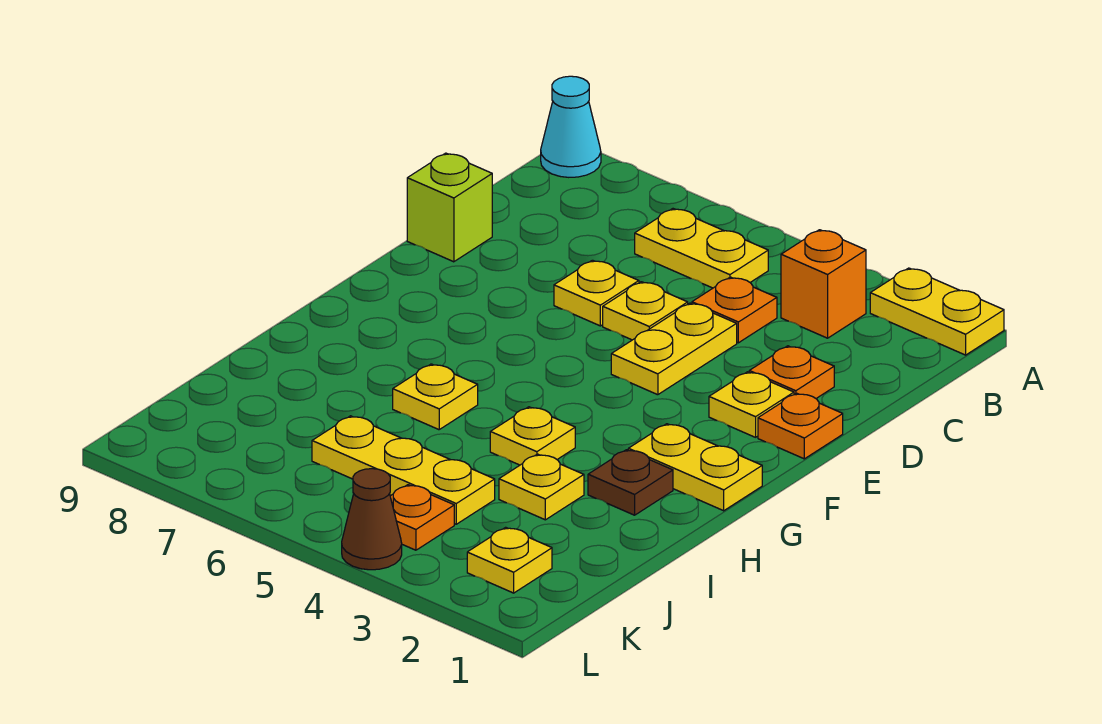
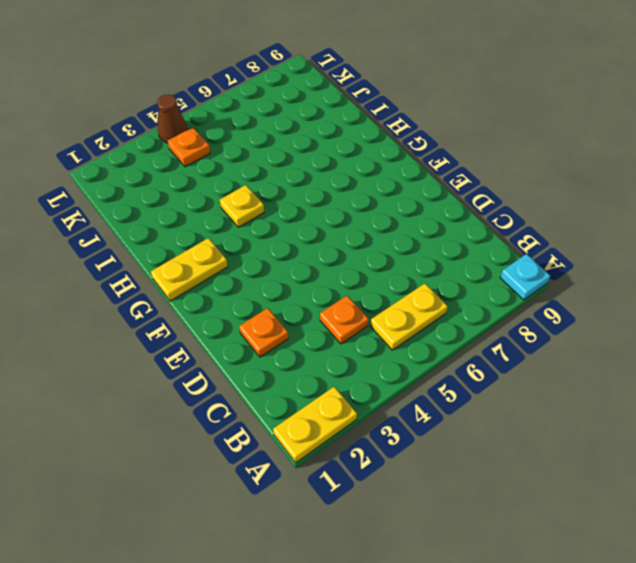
cyan 1x1 plate [500,254,550,300] -> cyan 1x1 cone [541,76,601,177]
none -> orange 1x1 brick [781,230,866,338]
none -> yellow 1x2 plate [611,303,737,395]
none -> yellow 1x1 plate [603,282,688,340]

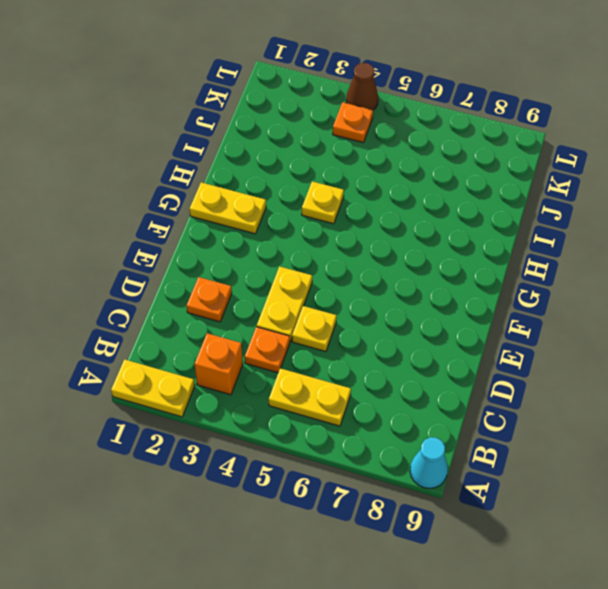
none -> yellow 1x1 plate [554,260,639,326]
none -> lime 1x1 brick [407,153,492,262]
none -> orange 1x1 plate [758,393,843,459]

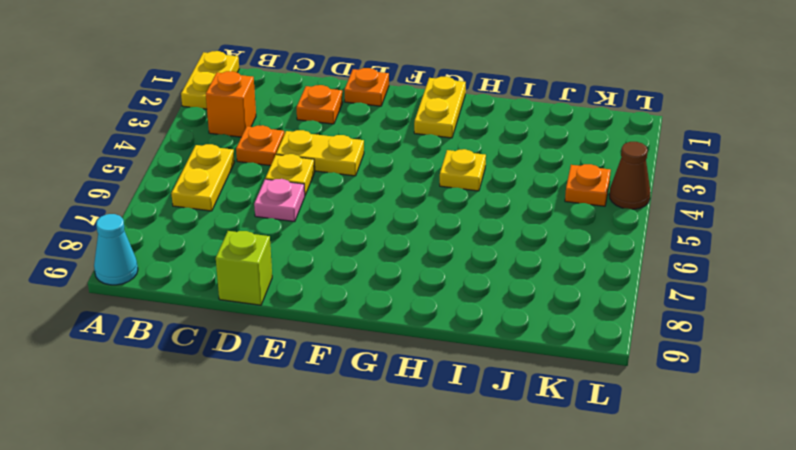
pink 1x1 plate [254,179,305,222] -> yellow 1x1 plate [554,260,639,326]
none -> yellow 1x1 plate [709,372,794,437]
none -> brown 1x1 plate [588,450,673,515]
none -> yellow 1x1 plate [393,364,478,430]

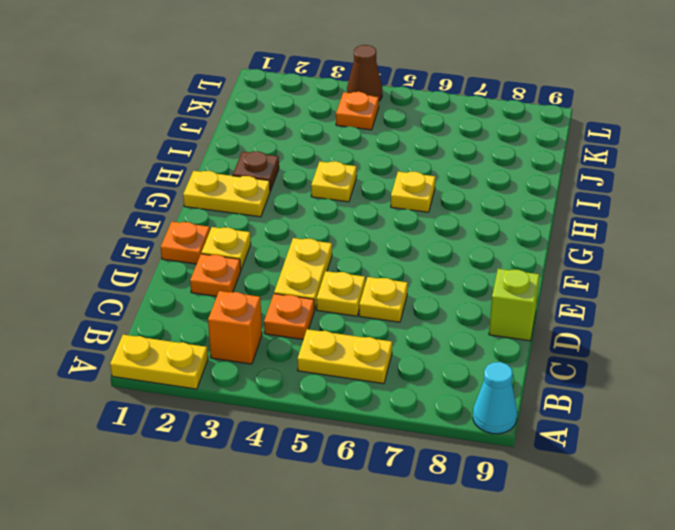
none -> yellow 1x1 plate [499,454,584,520]
none -> yellow 1x3 plate [312,416,495,524]
none -> yellow 1x1 plate [467,527,552,593]

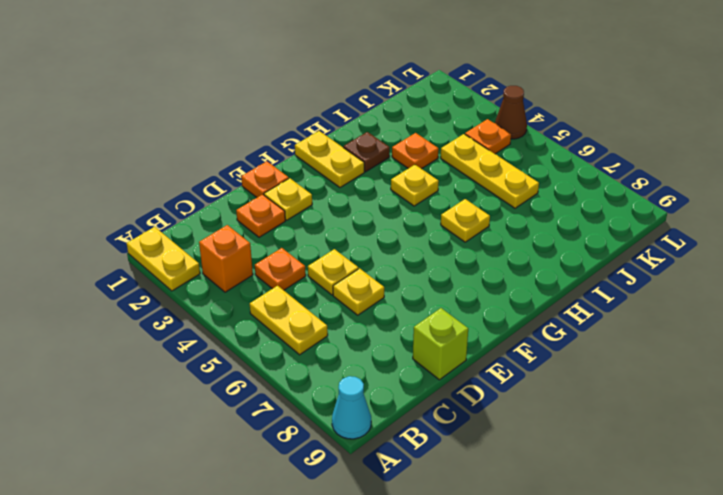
orange 1x1 plate [392,133,439,169] -> yellow 1x1 plate [499,454,584,520]
none -> yellow 1x2 plate [611,303,737,395]
none -> yellow 1x1 plate [467,527,552,593]

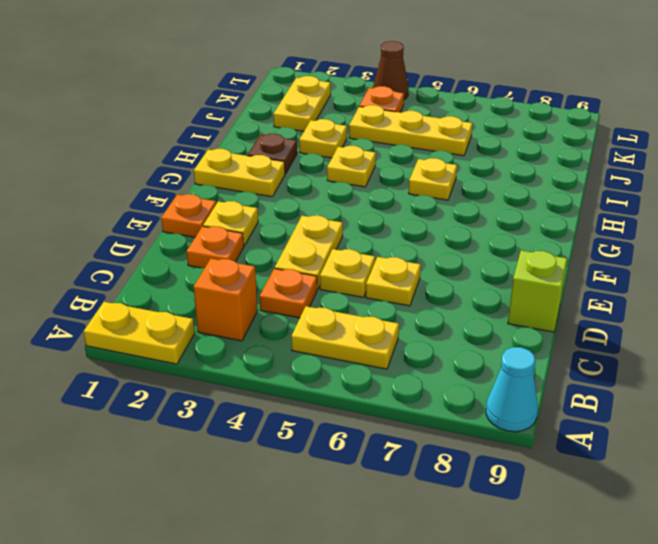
yellow 1x2 plate [273,76,331,131] -> yellow 1x1 plate [467,527,552,593]

